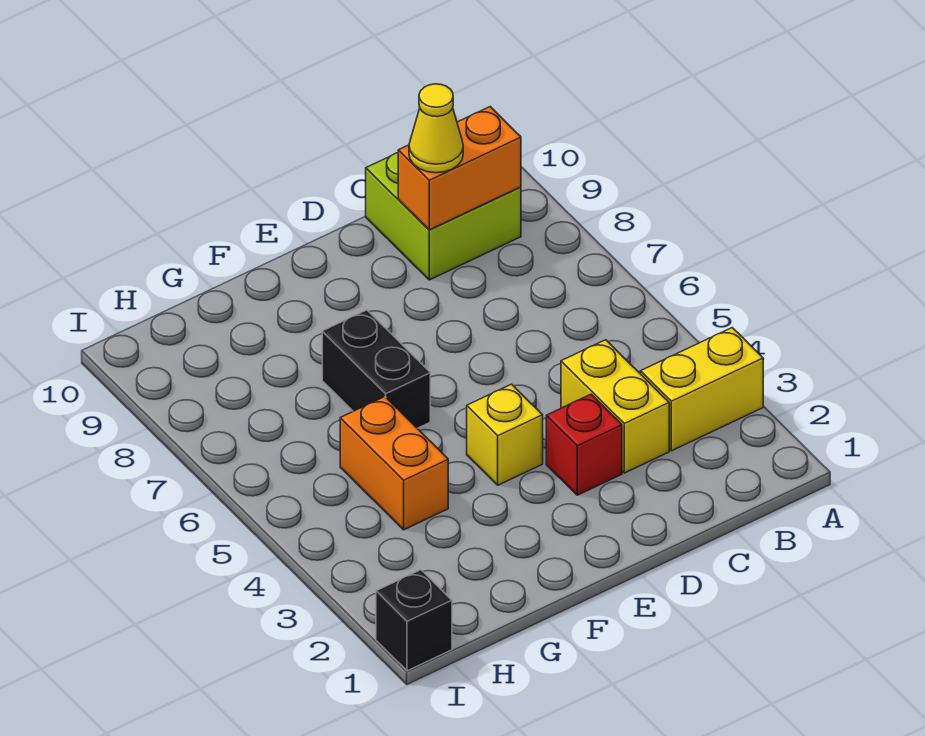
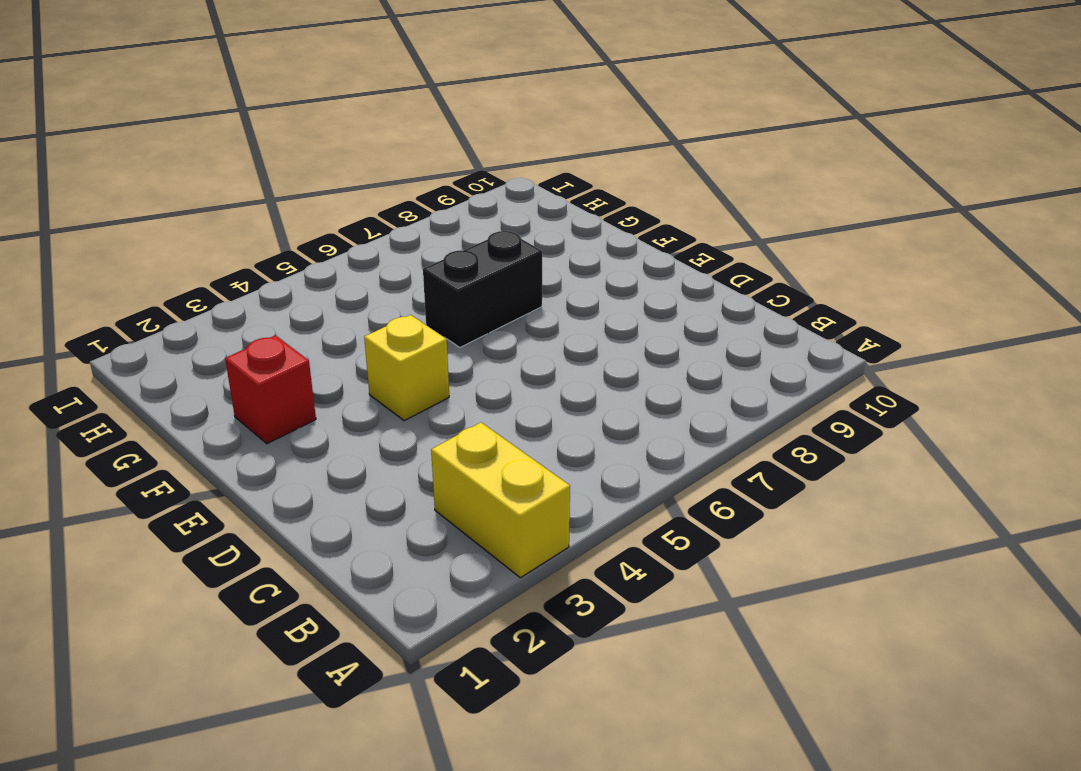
red 1x1 brick [225,335,316,444] -> red 1x1 brick moved to [546,394,622,495]
none -> lime 2x2 brick [366,153,521,280]
none -> yellow 1x2 brick [561,340,669,473]

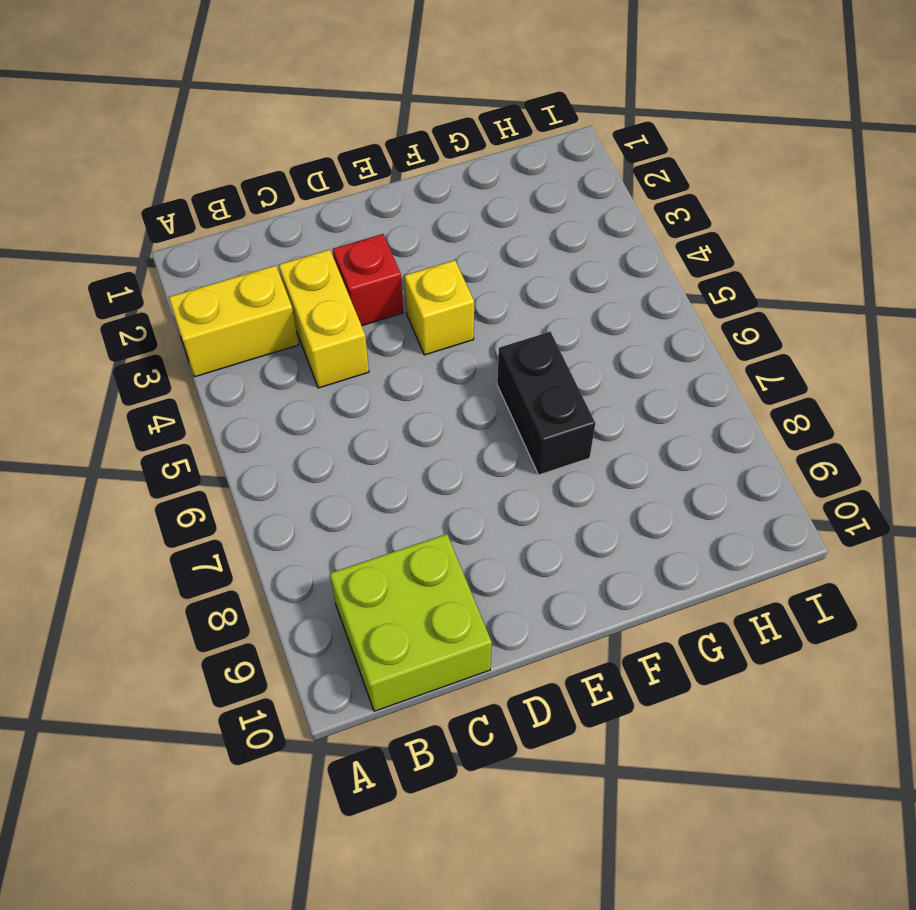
none -> orange 1x2 brick [340,397,448,530]
none -> black 1x1 brick [376,570,452,671]

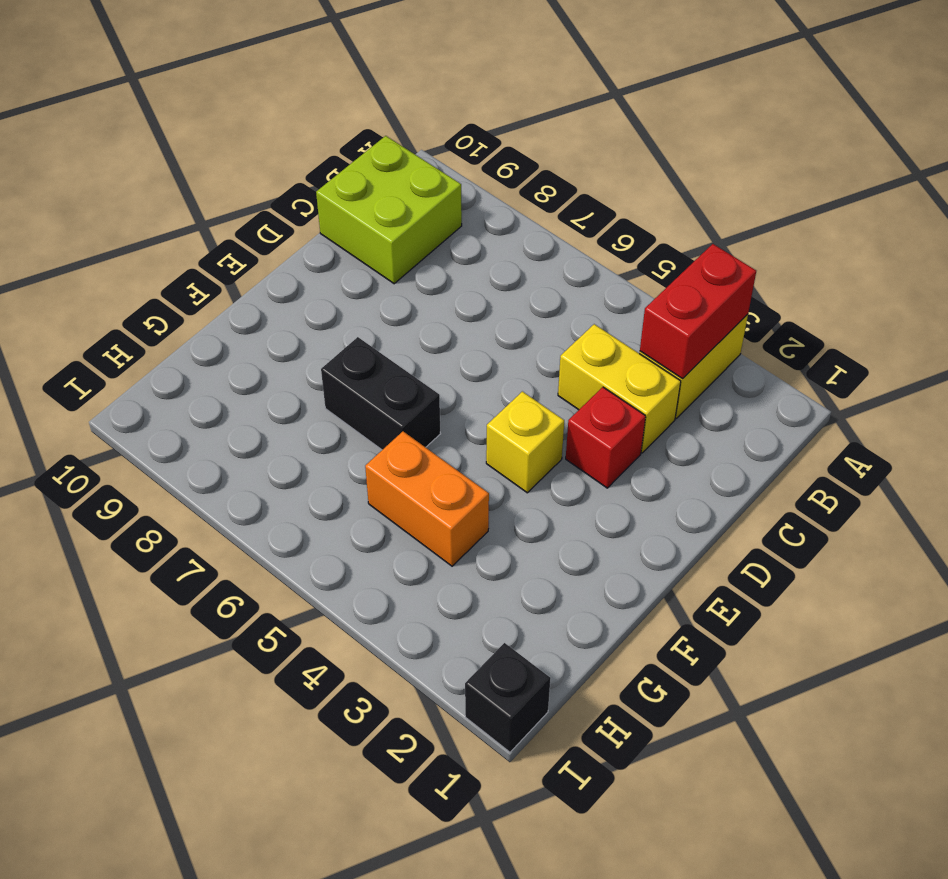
red 1x2 brick [640,244,756,379] -> none
none -> orange 1x2 brick [398,107,521,230]
none -> yellow 1x1 cone [409,84,463,173]

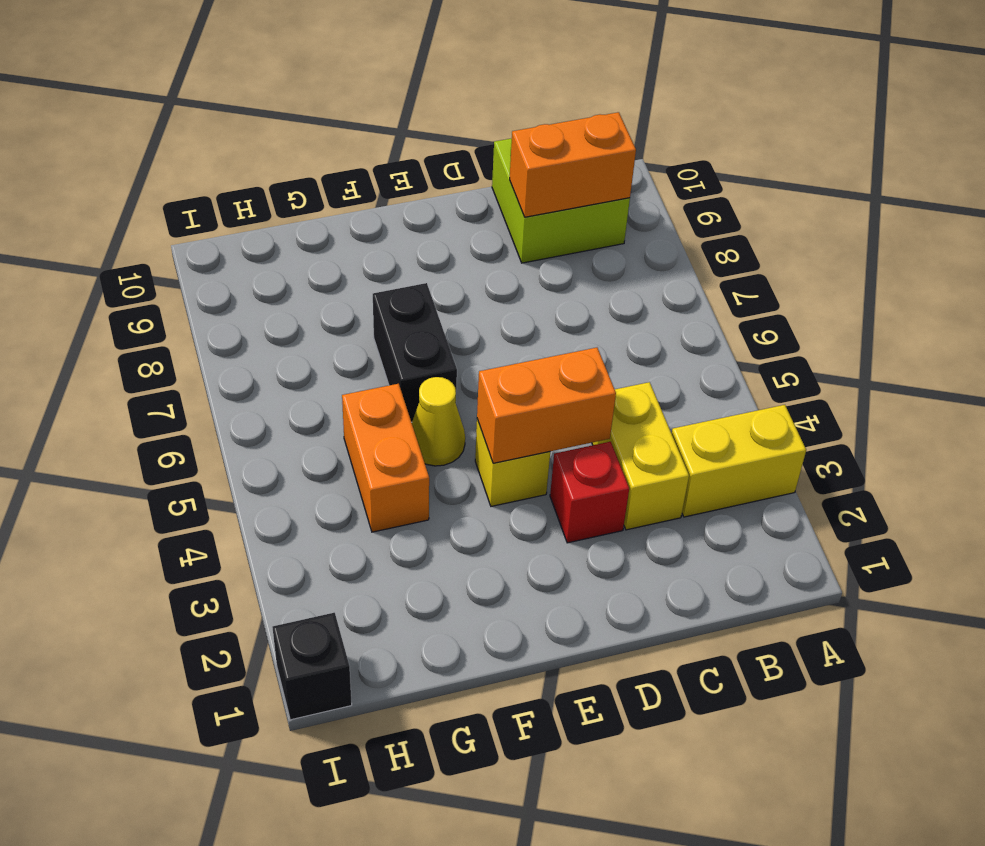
orange 1x2 brick [477,348,616,463] -> none
yellow 1x1 cone [412,377,465,466] -> yellow 1x1 cone moved to [409,84,463,173]

